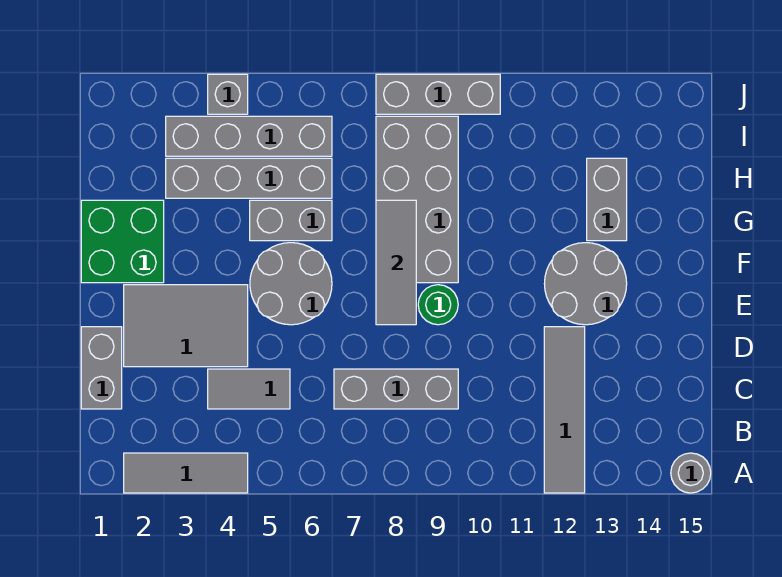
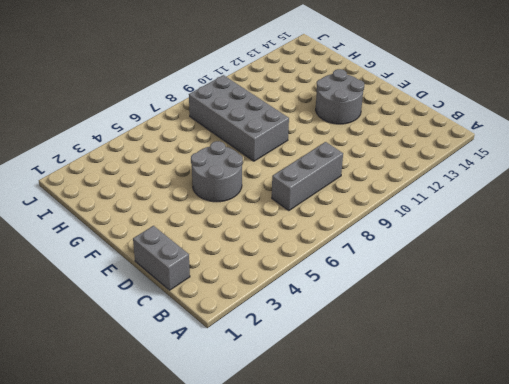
none -> grey 1x3 tile [124,453,248,493]
none -> grey 1x4 tile [544,327,585,493]
none -> grey 1x1 round brick [671,453,711,493]

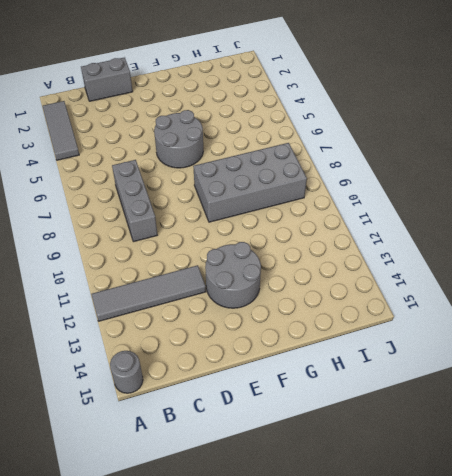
none -> grey 1x2 tile [208,369,290,409]
none -> grey 2x3 tile [124,285,248,367]
none -> green 1x1 round brick [418,285,458,325]

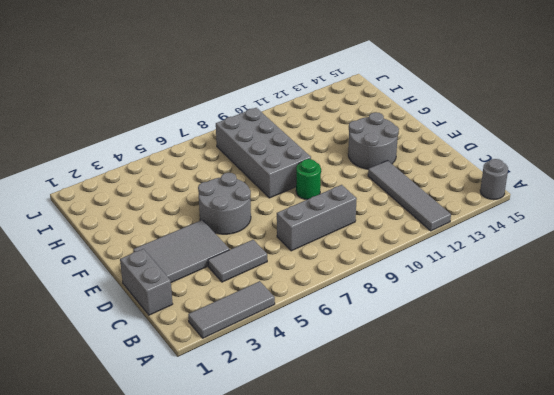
none -> green 2x2 brick [81,200,164,283]
none -> grey 1x2 brick [250,200,332,241]
none -> grey 1x2 brick [587,158,627,241]

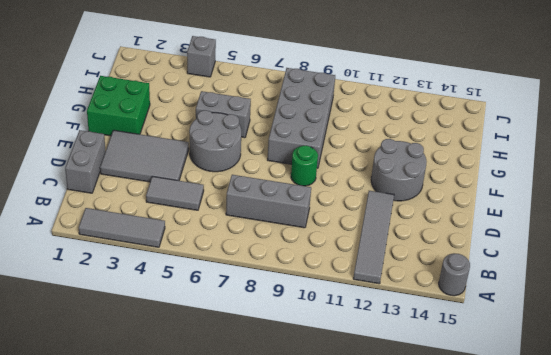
none -> grey 1x2 brick [587,158,627,241]
none -> grey 1x4 brick [166,158,332,198]
none -> grey 1x4 brick [166,116,332,156]

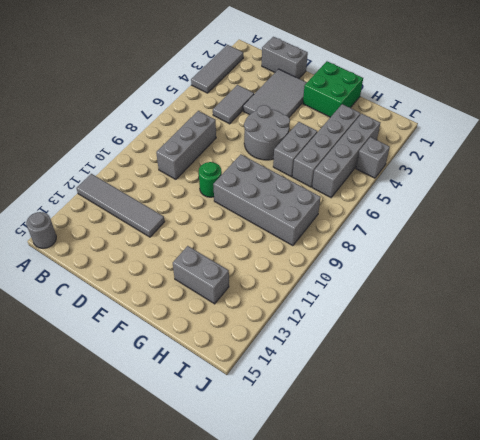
none -> grey 2x2 round brick [544,243,627,325]
none -> grey 1x3 brick [376,74,500,114]
none -> grey 1x3 tile [376,200,416,325]

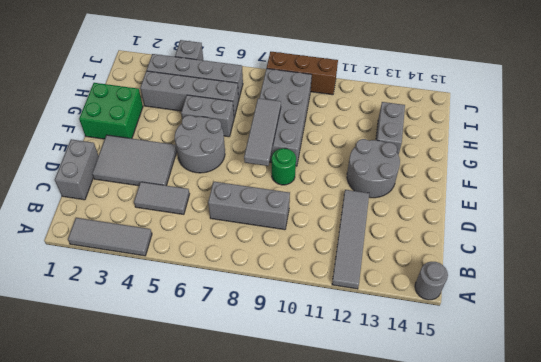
brown 1x3 brick [267,52,338,95] -> grey 1x3 brick [376,74,500,114]

